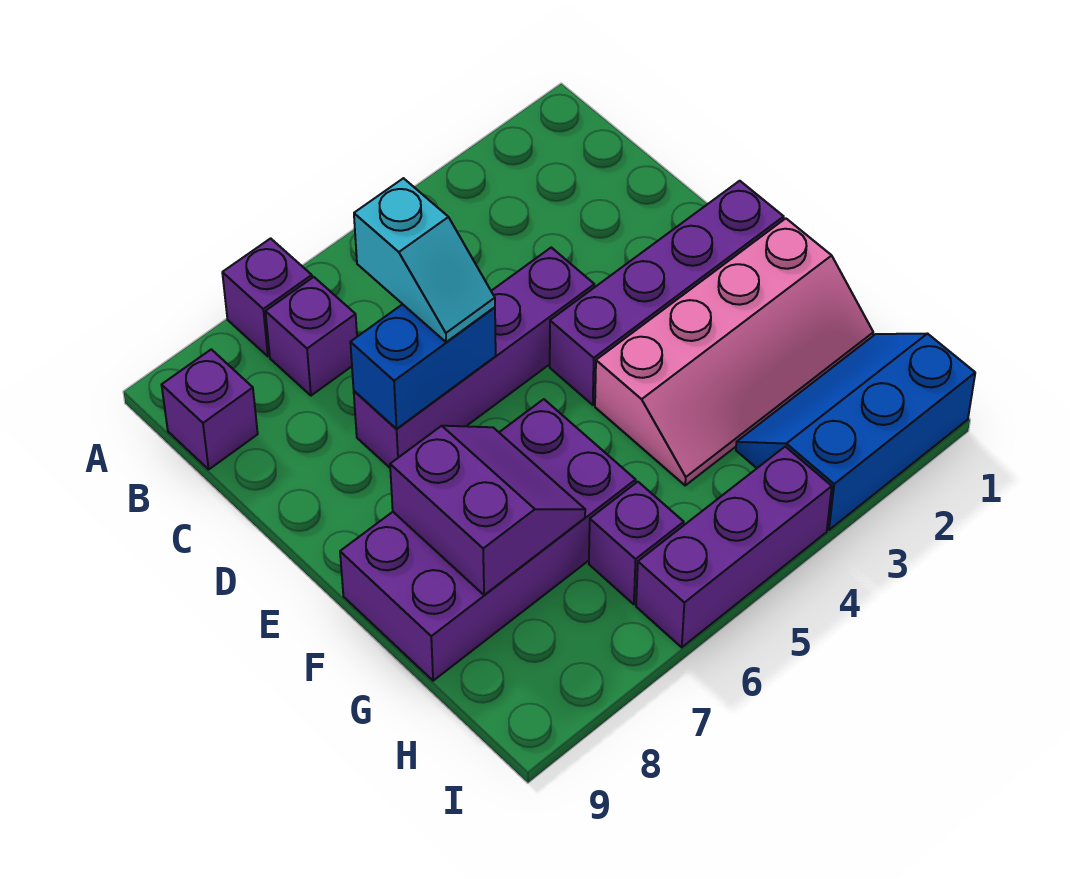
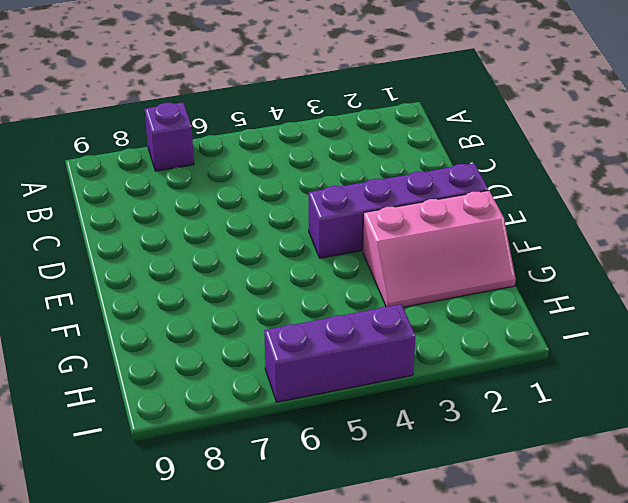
pink 2x3 slope [363,190,516,307] -> pink 2x4 slope [595,219,873,485]
none -> purple 1x1 brick [265,277,357,396]
none -> purple 1x1 brick [162,349,258,469]
none -> purple 1x4 brick [354,247,594,468]

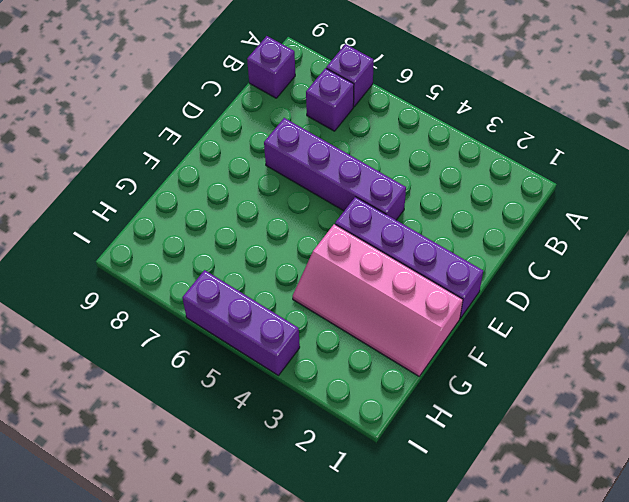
none -> purple 2x4 brick [340,399,636,681]
none -> blue 2x3 slope [736,334,975,530]
none -> purple 1x1 brick [589,482,684,604]

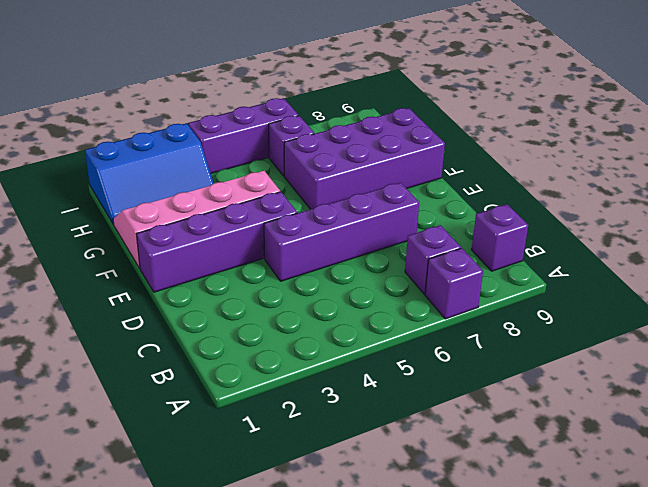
none -> blue 1x2 brick [350,304,496,429]
none -> purple 2x2 slope [390,426,585,595]
none -> cyan 1x2 slope [354,178,495,342]

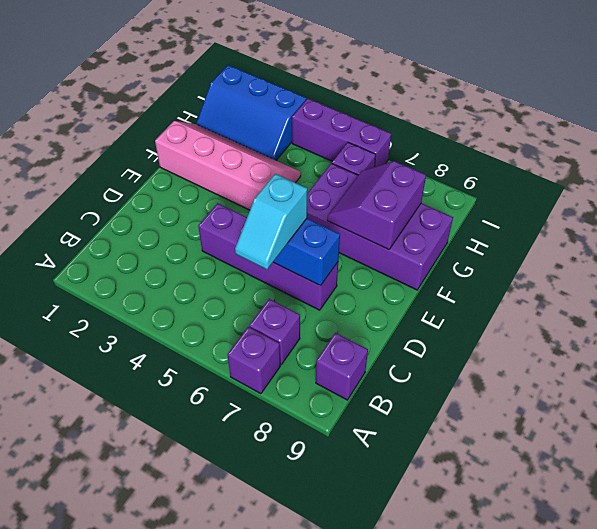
cyan 1x2 slope [235,174,307,269] -> cyan 1x2 slope turned to [354,178,495,342]
none -> purple 1x4 brick [550,181,784,405]

